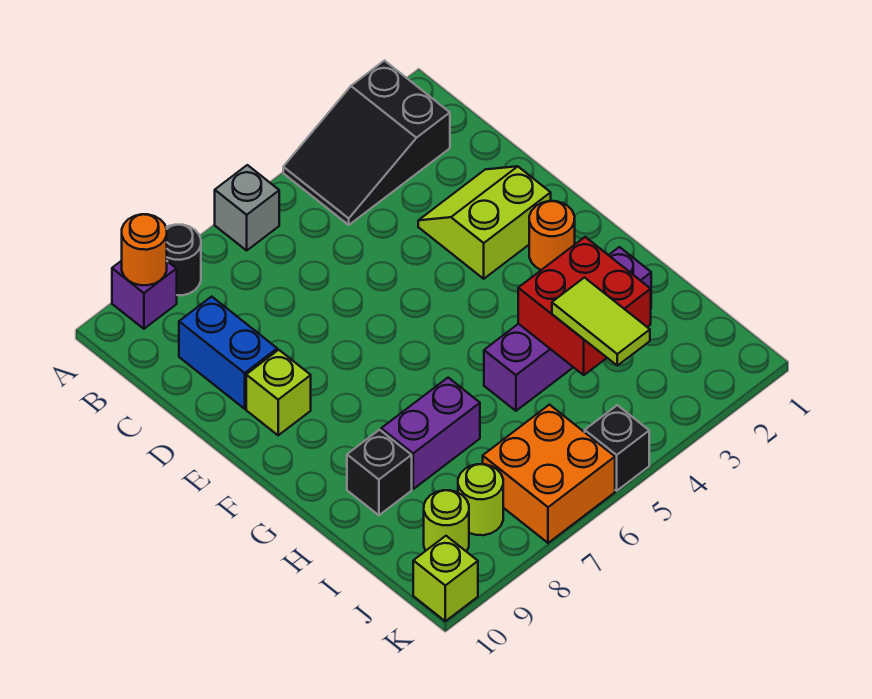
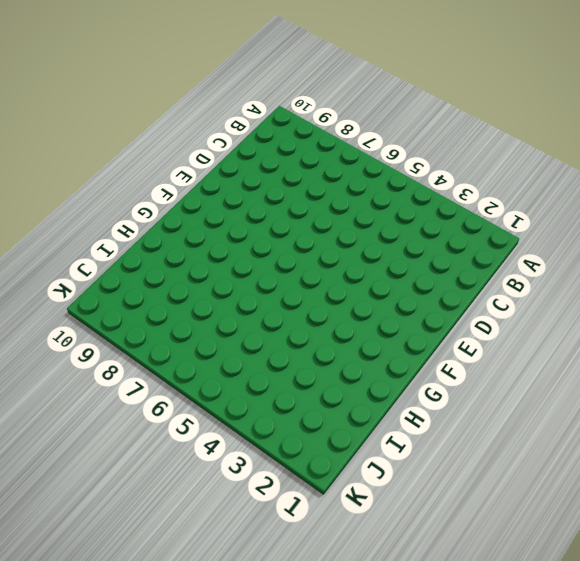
none -> black 2x3 slope [283,61,450,225]
none -> grey 1x1 brick [215,165,279,250]
none -> black 1x1 round brick [166,225,201,295]

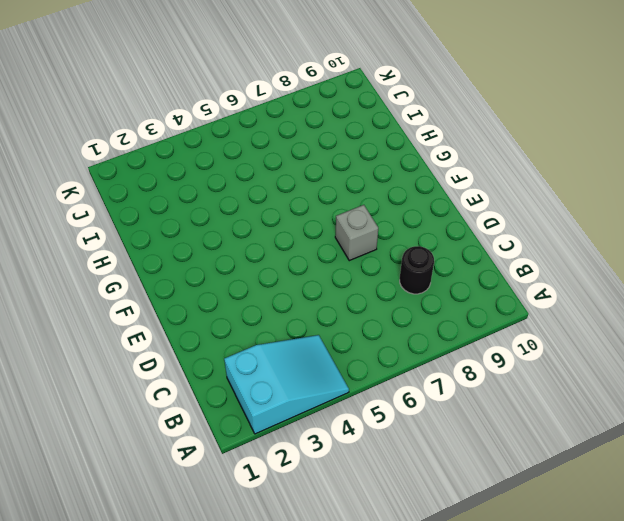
cyan 2x3 slope [224,335,349,434] -> black 2x3 slope [283,61,450,225]
black 1x1 round brick [400,246,434,294] -> black 1x1 round brick moved to [166,225,201,295]
grey 1x1 brick [335,205,378,261] -> grey 1x1 brick moved to [215,165,279,250]
none -> purple 1x1 brick [112,261,177,329]
none -> blue 1x2 brick [179,297,277,409]
none -> lime 2x2 slope [418,166,551,279]

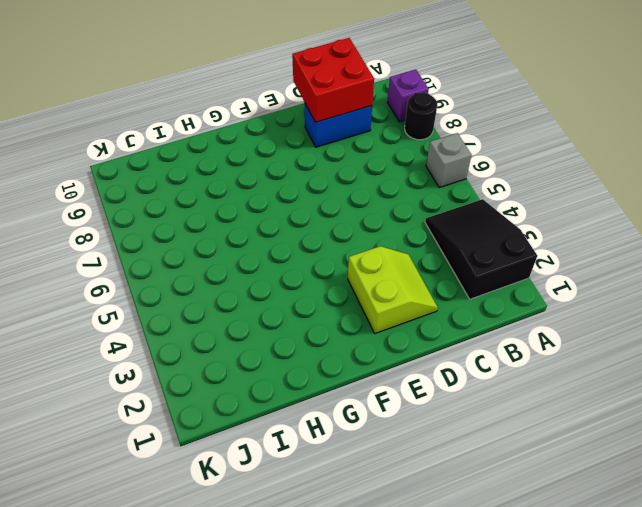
red 2x2 brick [292,38,374,122] -> red 2x2 brick moved to [518,237,651,375]
none -> lime 1x1 brick [246,350,311,435]
none -> orange 1x1 round brick [529,201,575,270]
none -> purple 1x4 brick [484,247,651,411]

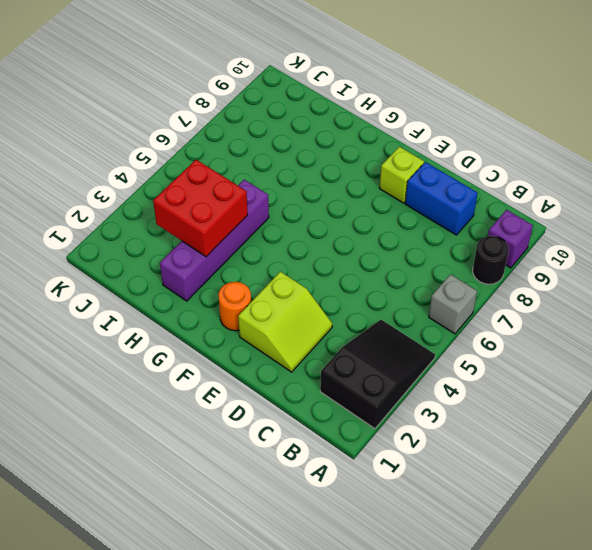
none -> purple 1x2 brick [381,378,480,489]
none -> black 1x1 brick [347,430,412,515]
none -> orange 2x2 brick [483,405,615,543]

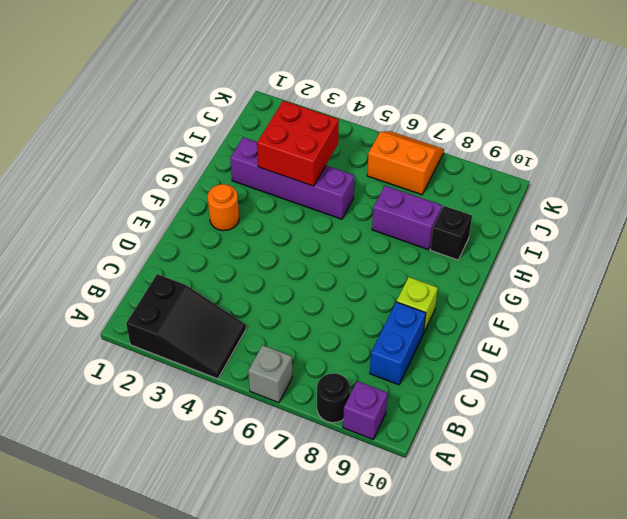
orange 2x2 slope [367,131,444,195] -> orange 2x2 brick [483,405,615,543]
none -> lime 2x2 slope [418,166,551,279]
none -> lime 1x1 round brick [458,464,503,535]
none -> lime 1x1 round brick [424,490,469,552]

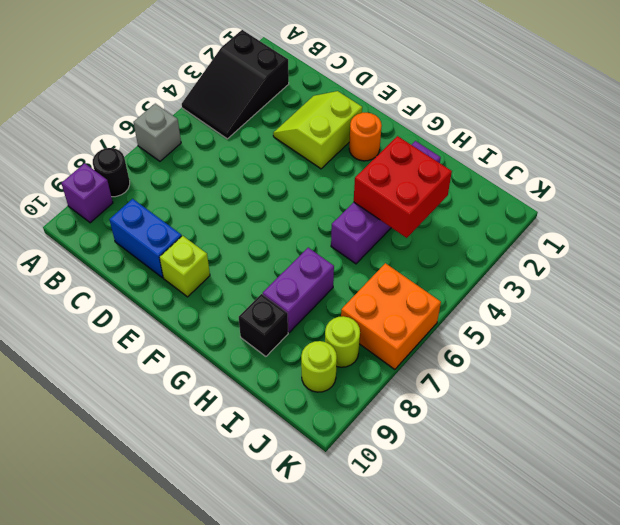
none -> black 1x1 brick [585,405,649,491]
none -> lime 1x1 brick [413,536,478,621]
none -> orange 1x1 round brick [122,214,167,285]

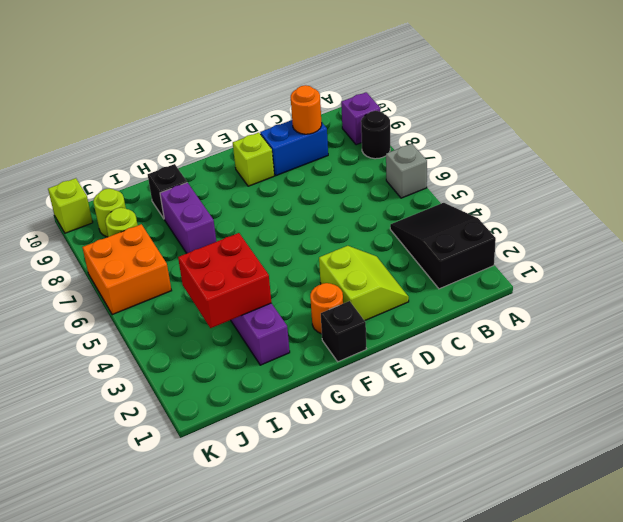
orange 1x1 round brick [291,85,322,134] -> orange 1x1 round brick moved to [122,214,167,285]
black 1x1 brick [321,301,366,362] -> black 1x1 brick moved to [585,405,649,491]
none -> lime 1x2 tile [552,278,650,366]

